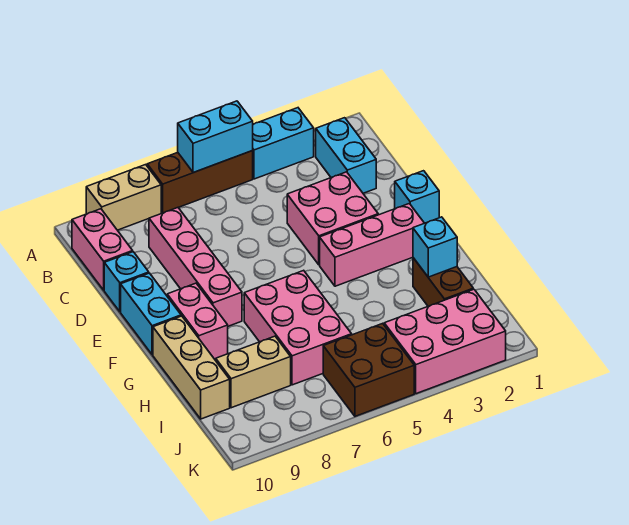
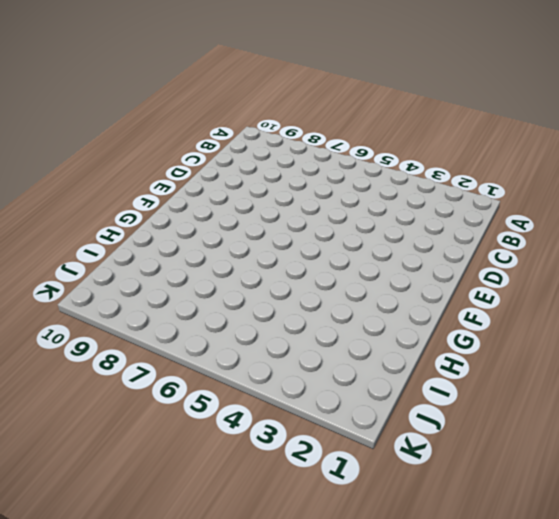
none -> cyan 1x2 brick [252,108,314,179]
none -> brown 1x3 brick [147,151,253,213]
none -> tan 1x2 brick [86,165,161,230]

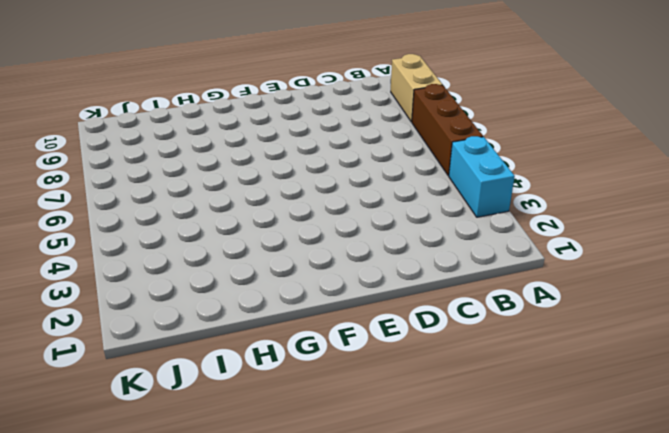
none -> cyan 1x2 brick [316,118,376,193]
none -> pink 1x2 brick [72,209,133,290]
none -> pink 1x4 brick [149,208,242,326]

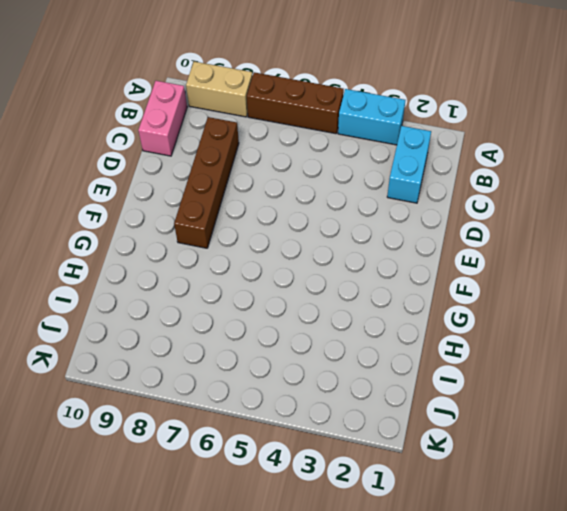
brown 1x4 brick [174,117,239,248] -> pink 1x4 brick [149,208,242,326]
none -> pink 2x2 brick [287,172,378,265]
none -> cyan 1x1 brick [104,252,149,312]
none -> cyan 1x1 brick [395,171,439,223]

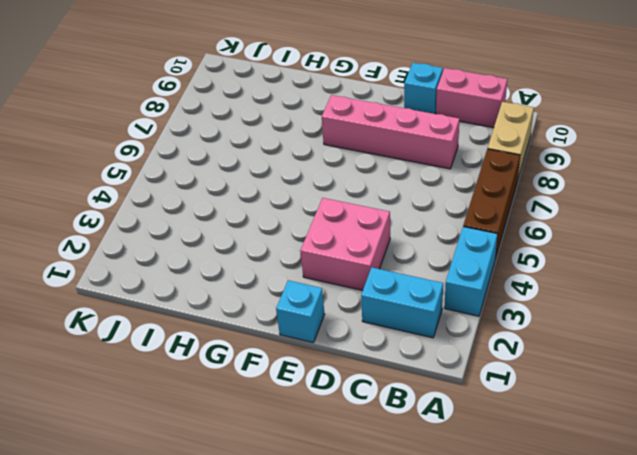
none -> cyan 1x2 brick [121,273,181,355]
none -> pink 1x3 brick [320,203,424,286]
none -> pink 1x2 brick [167,283,228,359]

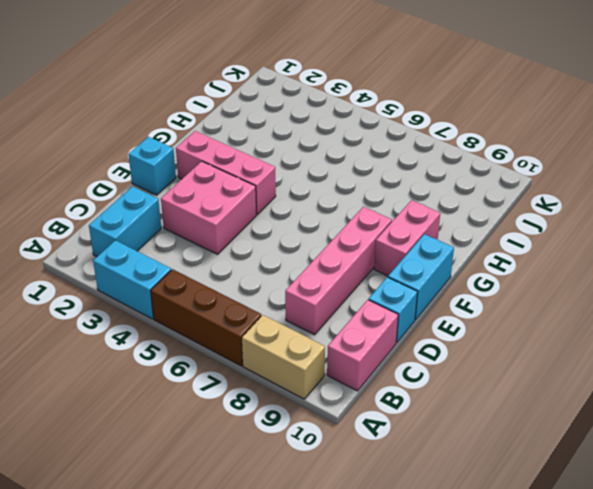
none -> pink 2x3 brick [244,270,352,385]
none -> tan 1x3 brick [153,316,230,419]
none -> brown 1x2 brick [413,258,473,306]

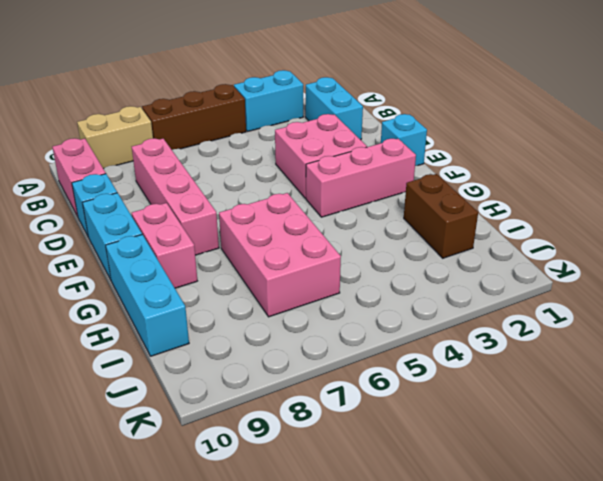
cyan 1x3 brick [106,234,189,356] -> tan 1x3 brick [153,316,230,419]
none -> tan 1x2 brick [216,336,291,408]
none -> pink 2x3 brick [384,289,506,394]
none -> brown 2x2 brick [323,323,414,416]

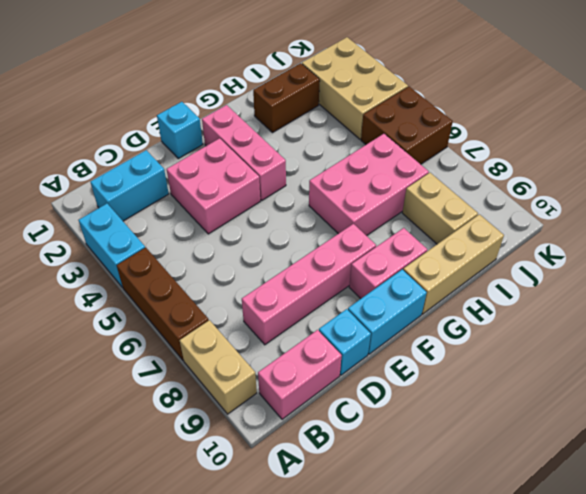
tan 2x3 brick [302,37,408,139] -> pink 2x3 brick [384,289,506,394]
none -> cyan 1x2 brick [178,101,253,173]
none -> cyan 1x1 brick [413,217,457,277]

